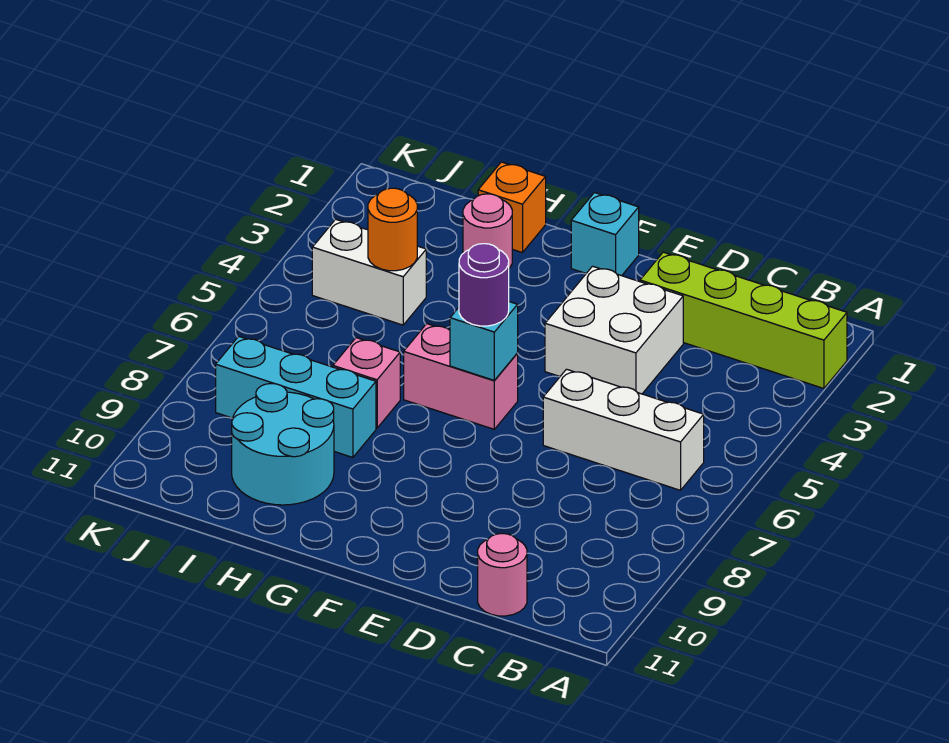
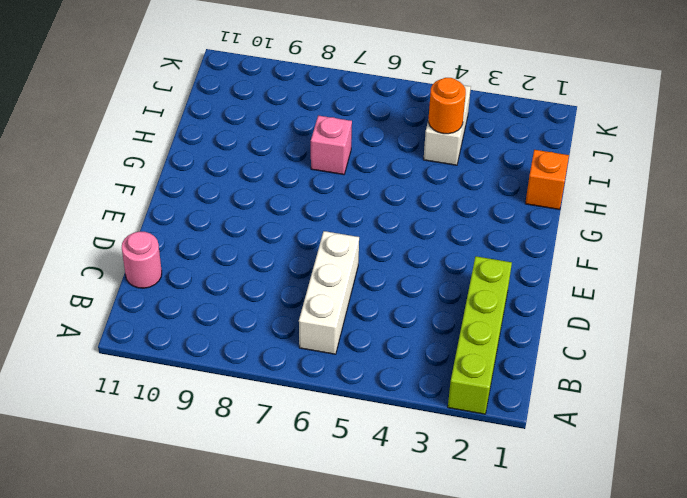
none -> white 2x2 brick [545,266,683,394]
none -> cyan 1x1 brick [571,193,639,276]
none -> pink 1x2 brick [404,324,518,429]

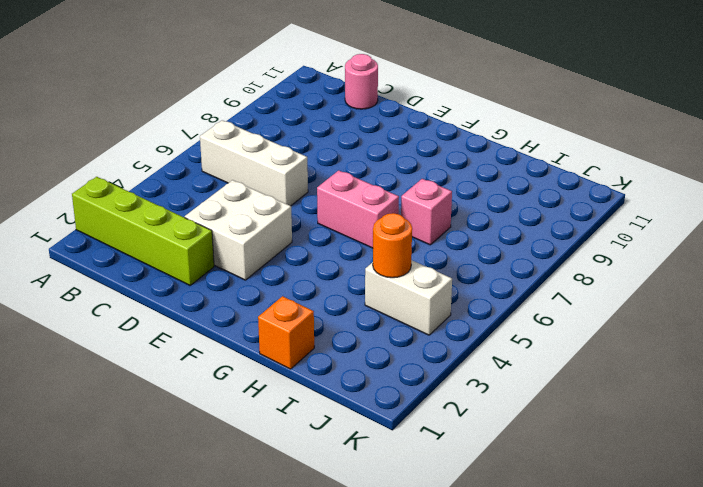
none -> cyan 1x1 brick [571,193,639,276]
none -> pink 1x1 round brick [463,194,512,268]
none -> cyan 1x3 brick [216,337,376,457]

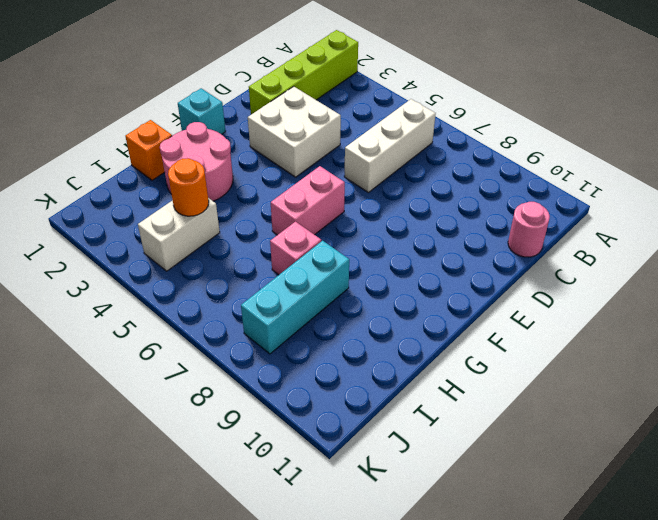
pink 2x2 round brick [160,122,233,201] -> pink 1x1 round brick [463,194,512,268]
none -> cyan 2x2 round brick [232,384,334,505]
none -> cyan 1x1 brick [450,302,518,381]
none -> purple 1x1 round brick [459,244,509,326]

